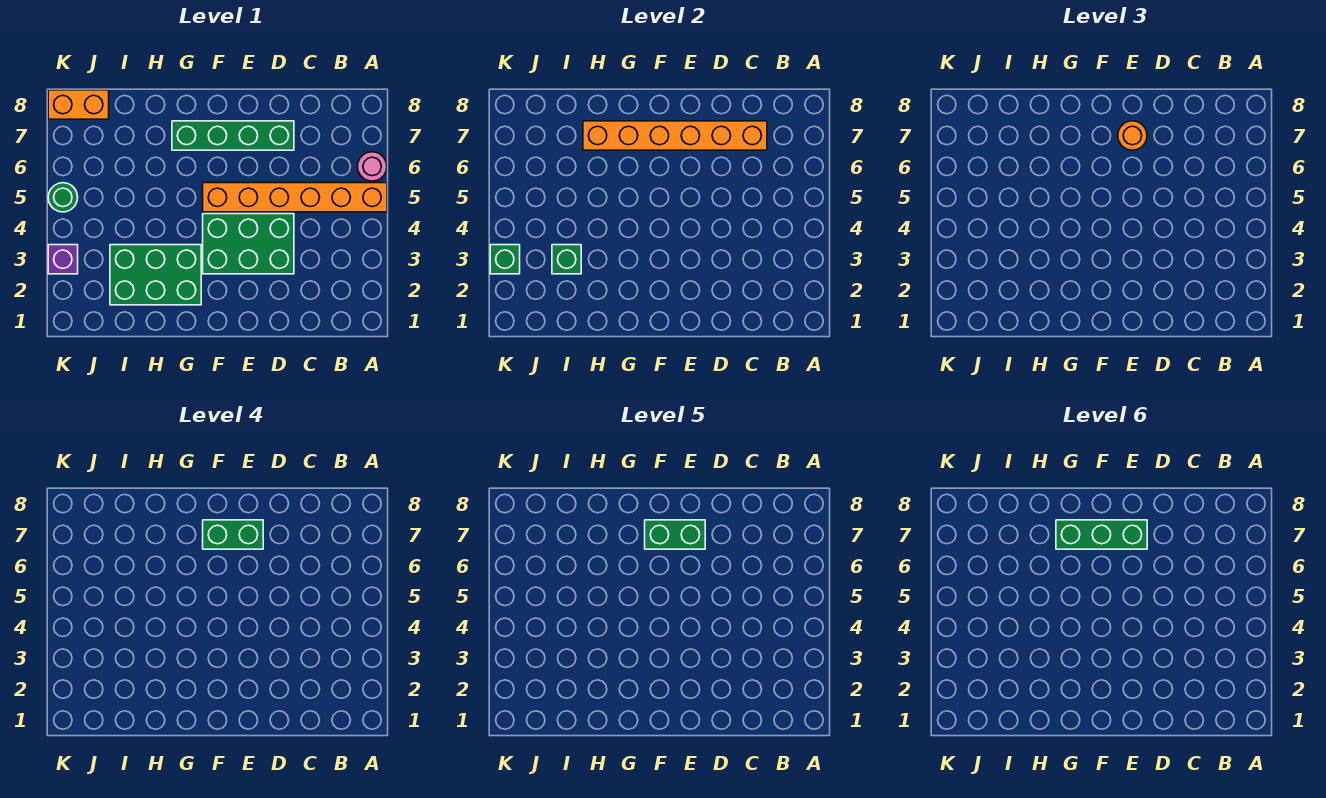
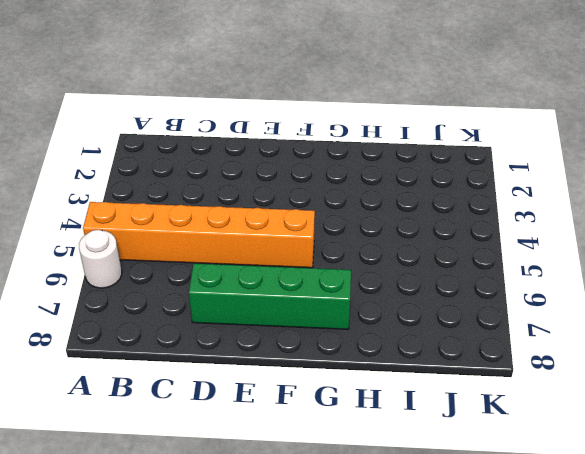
white 1x1 round brick [79,230,122,288] -> pink 1x1 round brick [358,152,387,181]
none -> green 2x3 brick [203,214,294,274]
none -> green 2x3 brick [110,245,201,305]
none -> orange 1x2 brick [48,90,109,119]

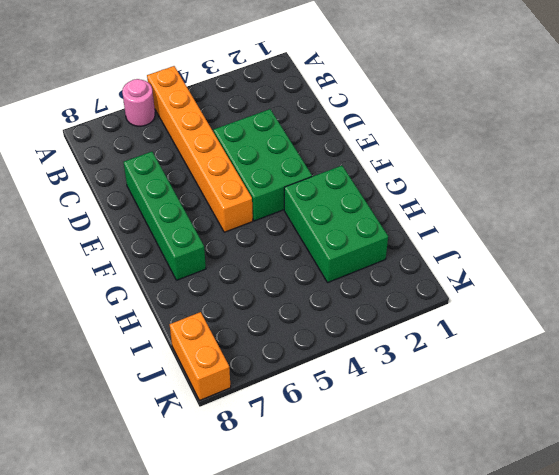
none -> purple 1x1 brick [48,245,78,274]
none -> green 1x1 round brick [48,183,78,212]
none -> orange 1x6 brick [583,121,767,150]

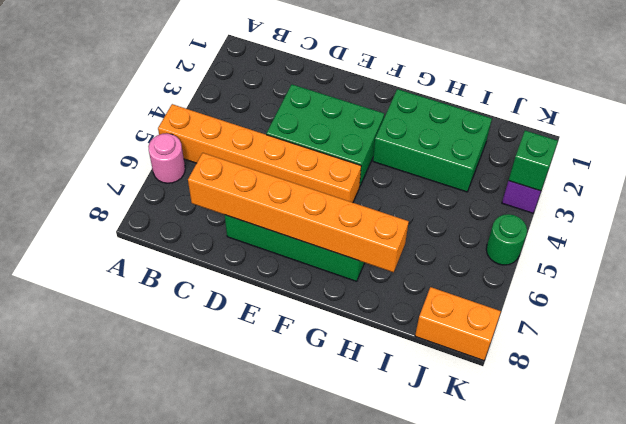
none -> green 1x1 brick [552,245,581,274]
none -> orange 1x1 round brick [1118,121,1147,150]
none -> green 1x2 brick [203,520,263,549]

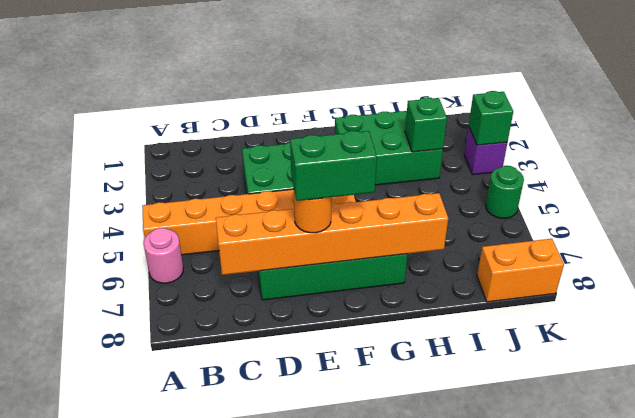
none -> green 1x2 brick [645,520,705,549]
none -> green 1x3 brick [1056,520,1147,549]

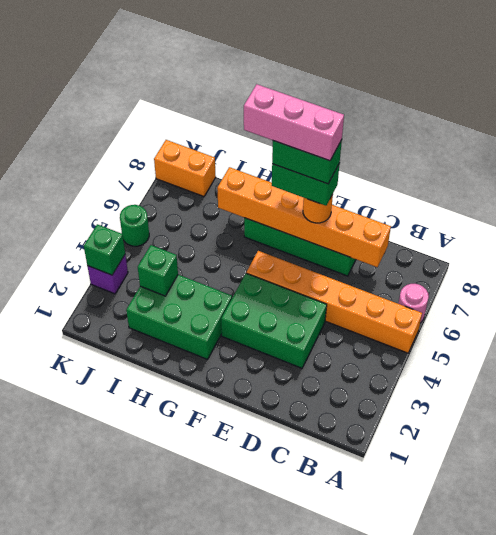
pink 1x3 brick [244,84,344,161] -> green 1x3 brick [1056,520,1147,549]

